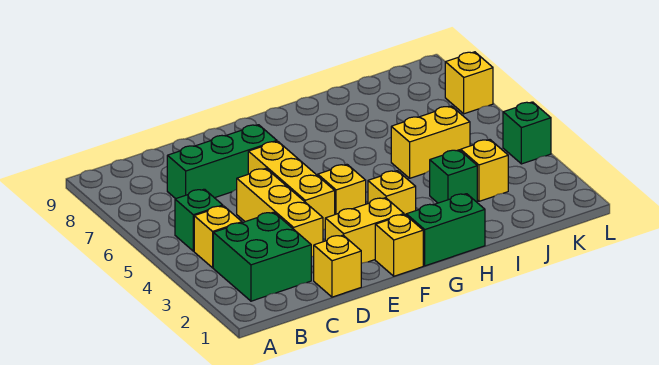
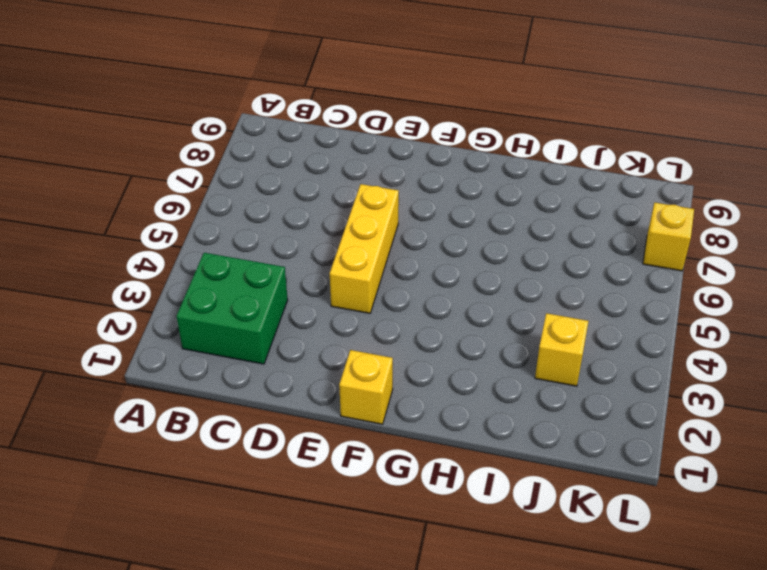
none -> yellow 1x1 brick [194,206,242,268]
none -> green 1x1 brick [175,189,223,251]
none -> green 1x3 brick [167,125,277,199]

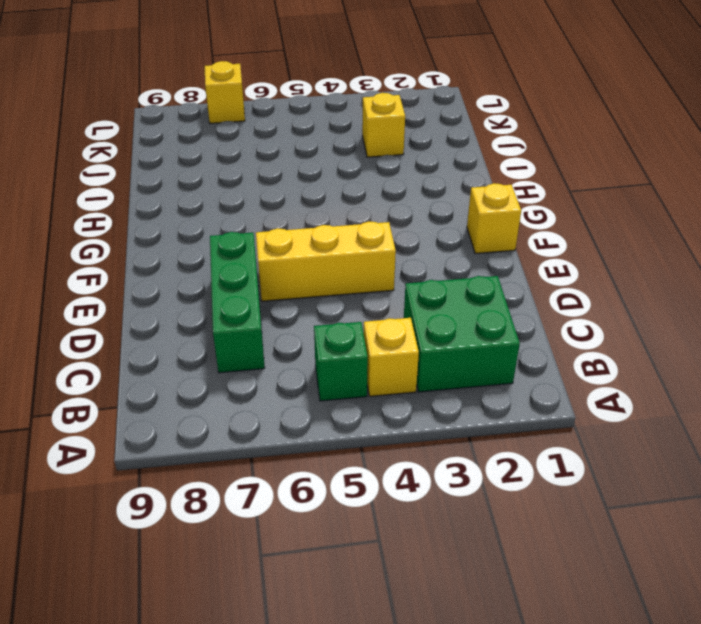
none -> yellow 1x1 brick [314,235,361,297]
none -> yellow 1x3 brick [237,169,323,257]
none -> yellow 1x2 brick [325,198,404,264]

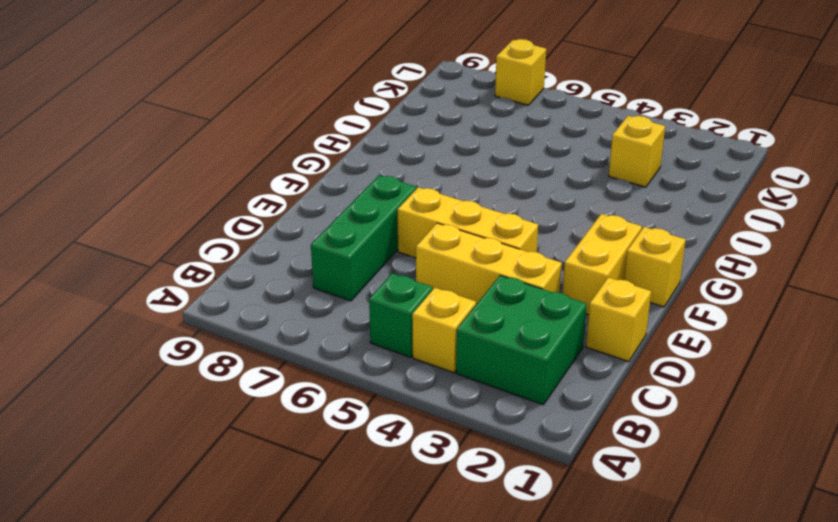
none -> yellow 1x1 brick [318,164,366,214]
none -> green 1x2 brick [406,194,485,266]
none -> yellow 1x1 brick [368,171,416,215]

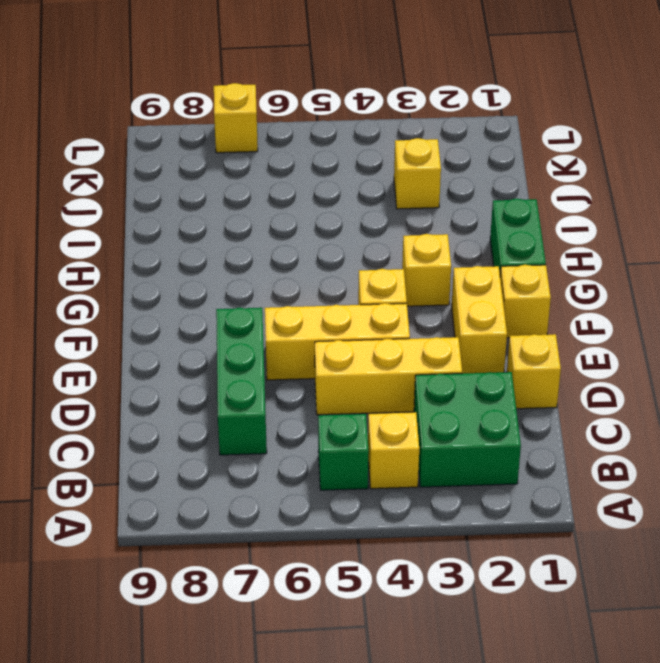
none -> green 1x1 brick [430,150,477,203]
none -> yellow 1x2 brick [391,106,470,178]
none -> green 1x1 brick [503,102,551,164]

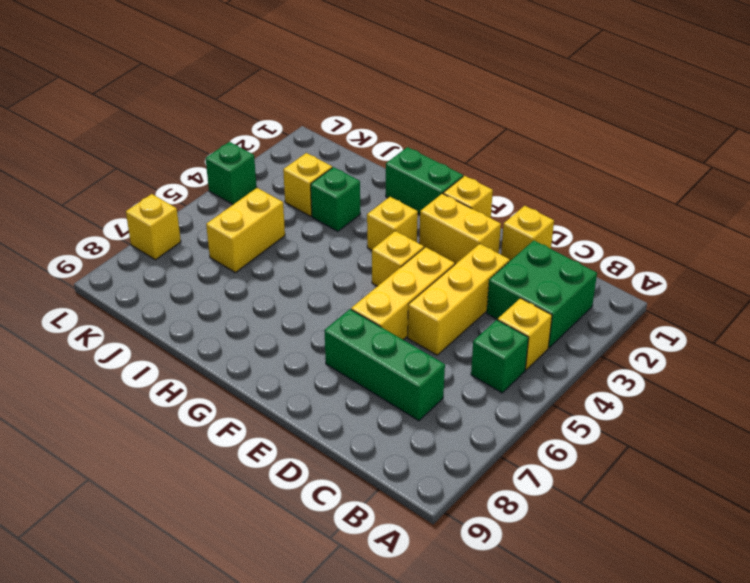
yellow 1x2 brick [206,188,285,272] -> yellow 1x2 brick turned to [391,106,470,178]

